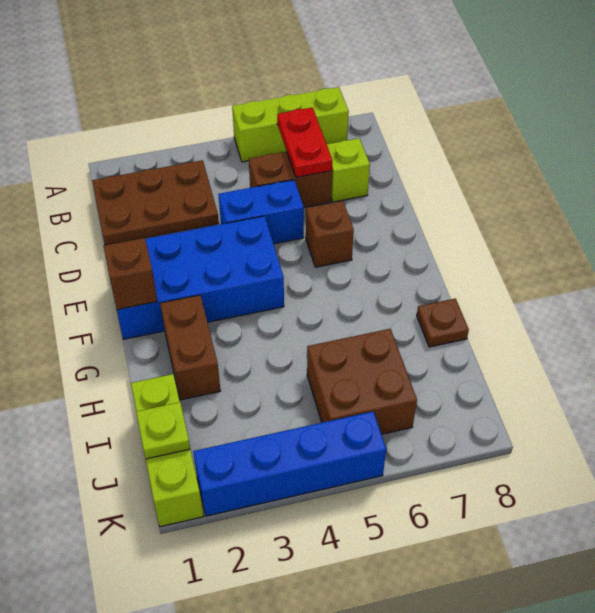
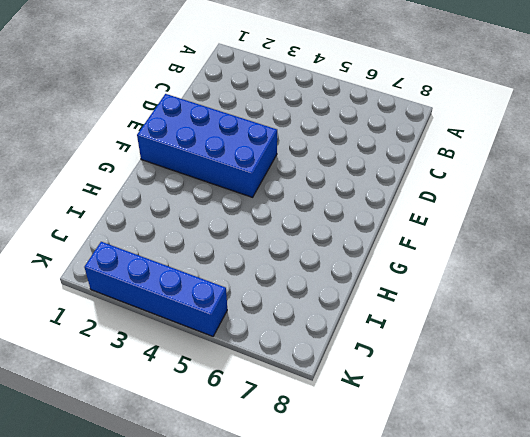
none -> lime 1x3 brick [232,87,349,162]
none -> brown 2x3 plate [92,160,219,245]
none -> brown 1x2 brick [249,152,332,208]

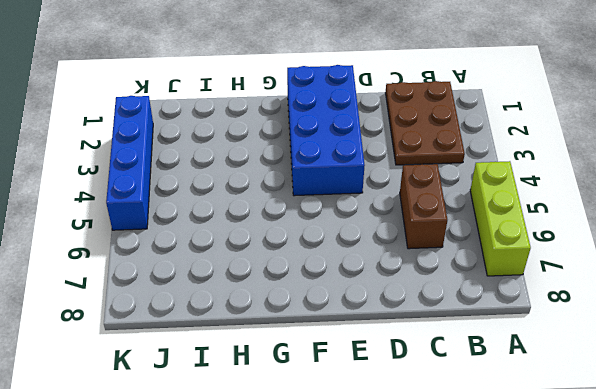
none -> lime 1x1 brick [327,138,370,202]
none -> blue 1x2 brick [218,180,304,244]
none -> brown 1x1 brick [306,201,354,267]

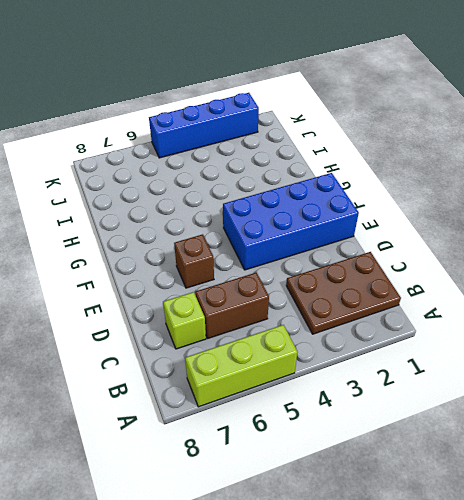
none -> blue 1x2 brick [218,180,304,244]
none -> brown 1x2 brick [160,295,221,400]
none -> brown 1x1 plate [417,298,469,347]

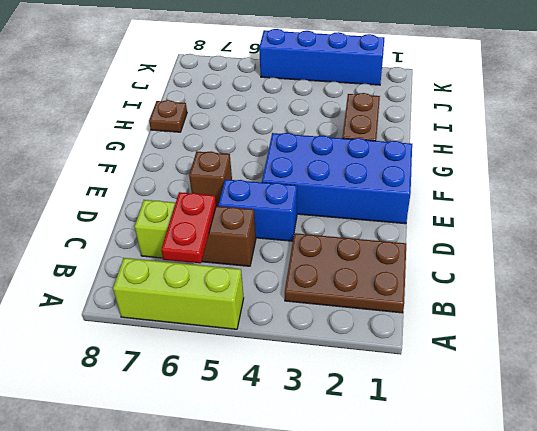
none -> lime 1x3 brick [131,374,204,527]
none -> brown 2x2 brick [307,329,417,434]
none -> brown 1x1 brick [104,238,158,310]

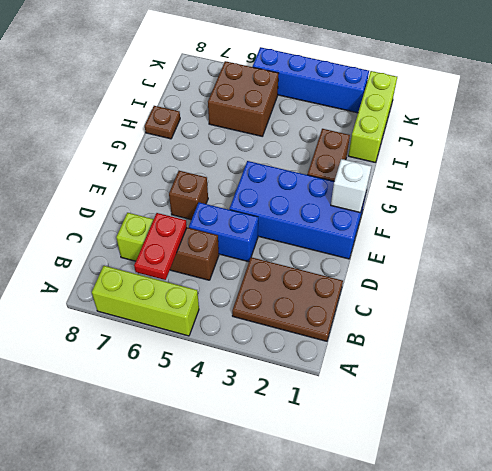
white 1x1 brick [331,159,371,213] -> brown 1x1 brick [104,238,158,310]
none -> lime 1x1 plate [136,402,190,459]

